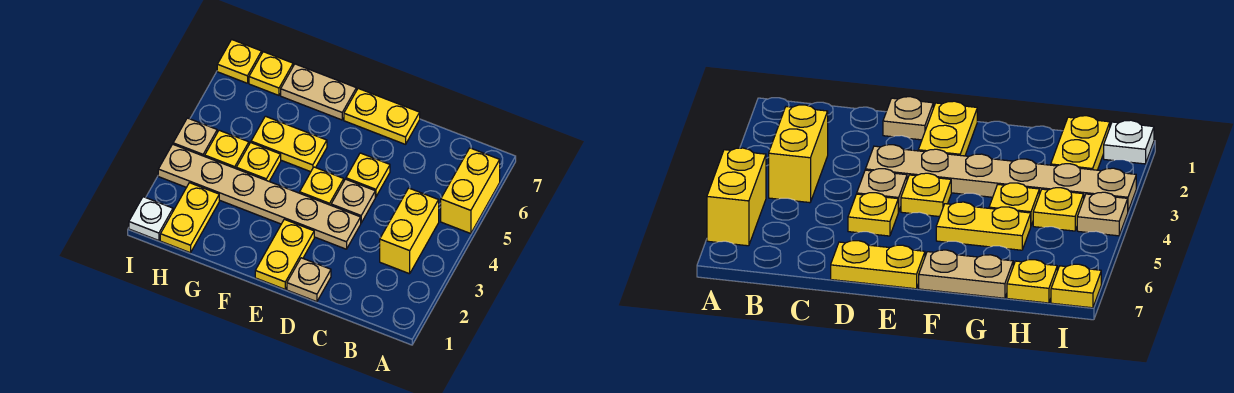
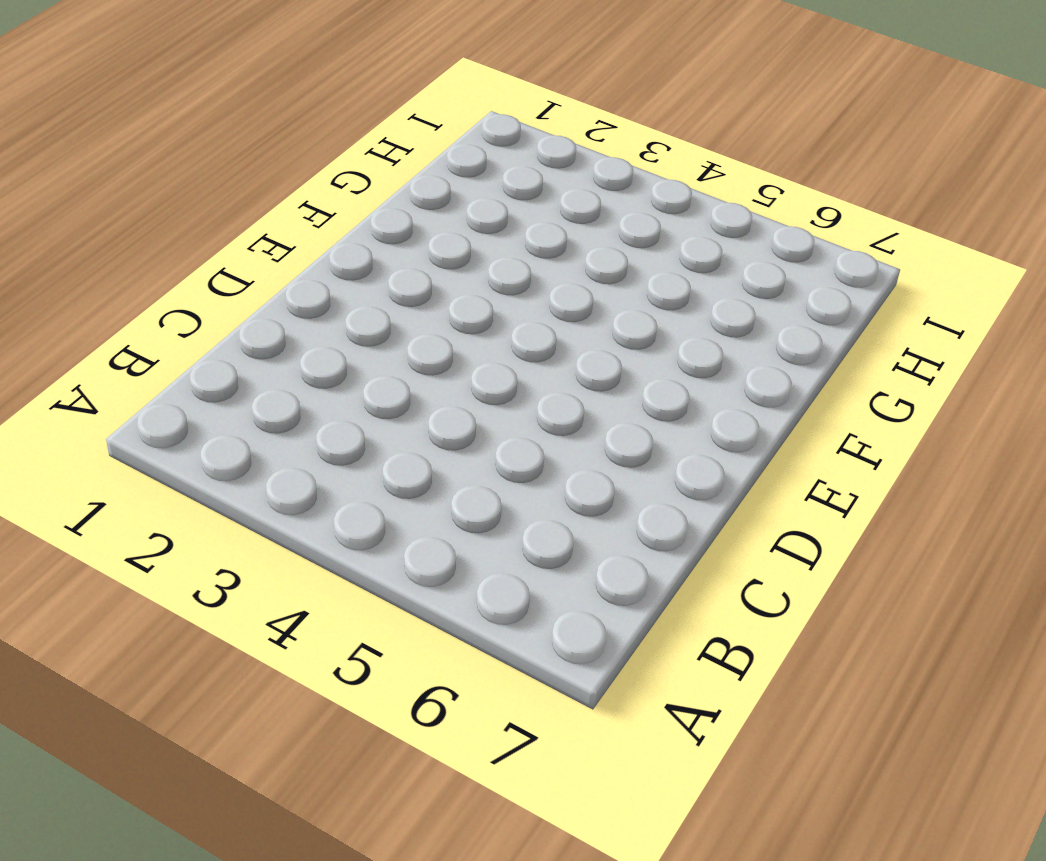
none -> yellow 1x2 brick [441,148,500,234]
none -> yellow 1x2 brick [380,188,439,274]
none -> tan 1x1 plate [287,258,331,302]

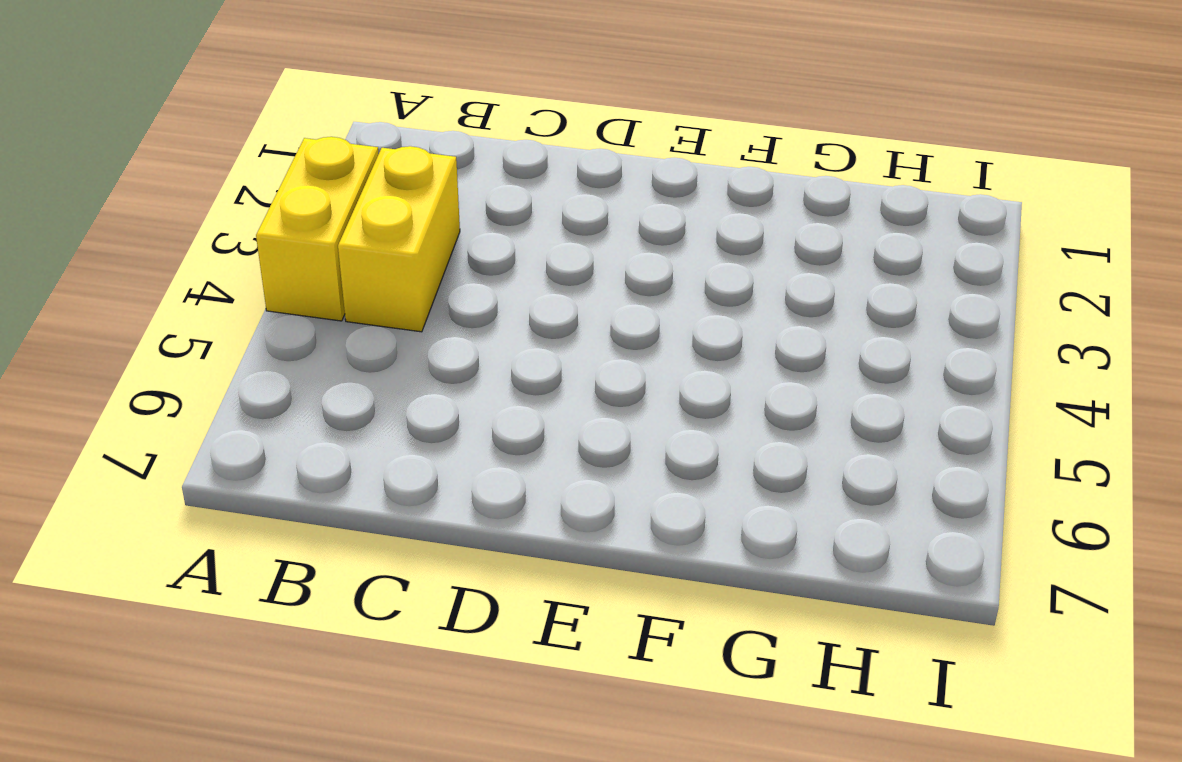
yellow 1x2 brick [256,137,379,321] -> yellow 1x2 brick moved to [441,148,500,234]
none -> tan 1x1 plate [287,258,331,302]
none -> tan 1x6 plate [158,144,361,249]
none -> tan 1x1 plate [331,179,375,223]

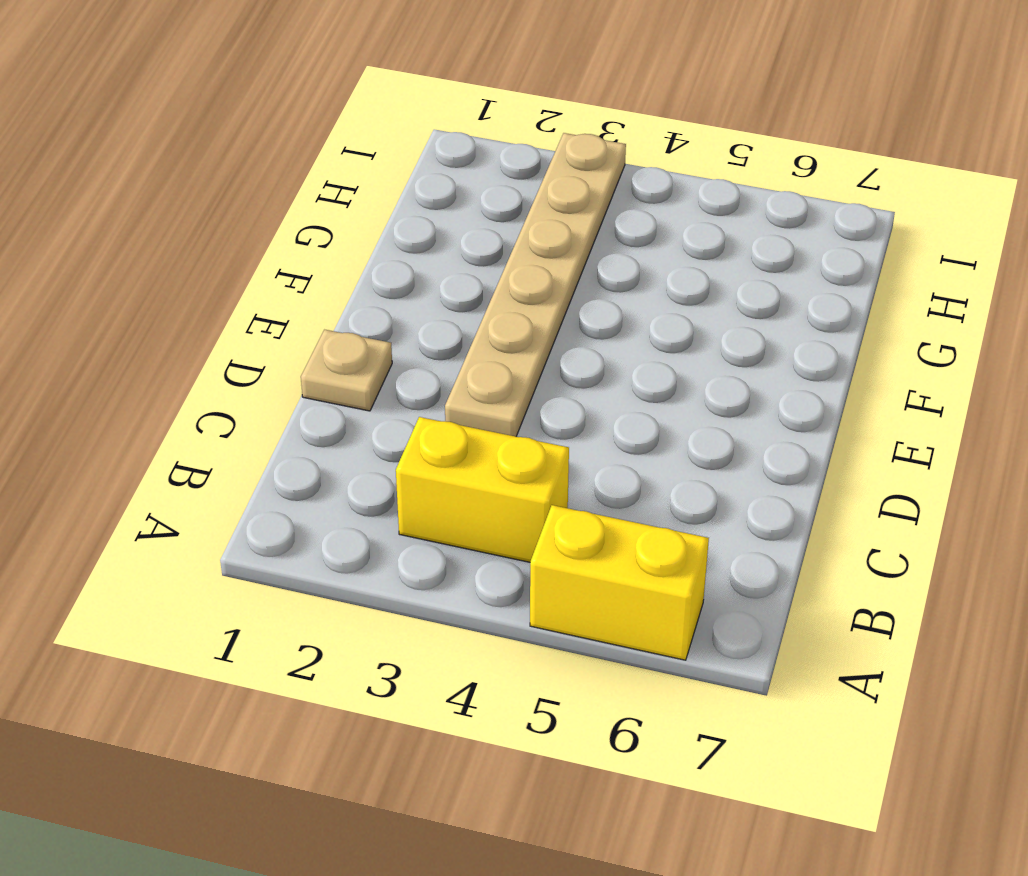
none -> tan 1x1 plate [331,179,375,223]
none -> yellow 1x1 plate [346,153,390,197]
none -> yellow 1x2 plate [344,88,420,144]

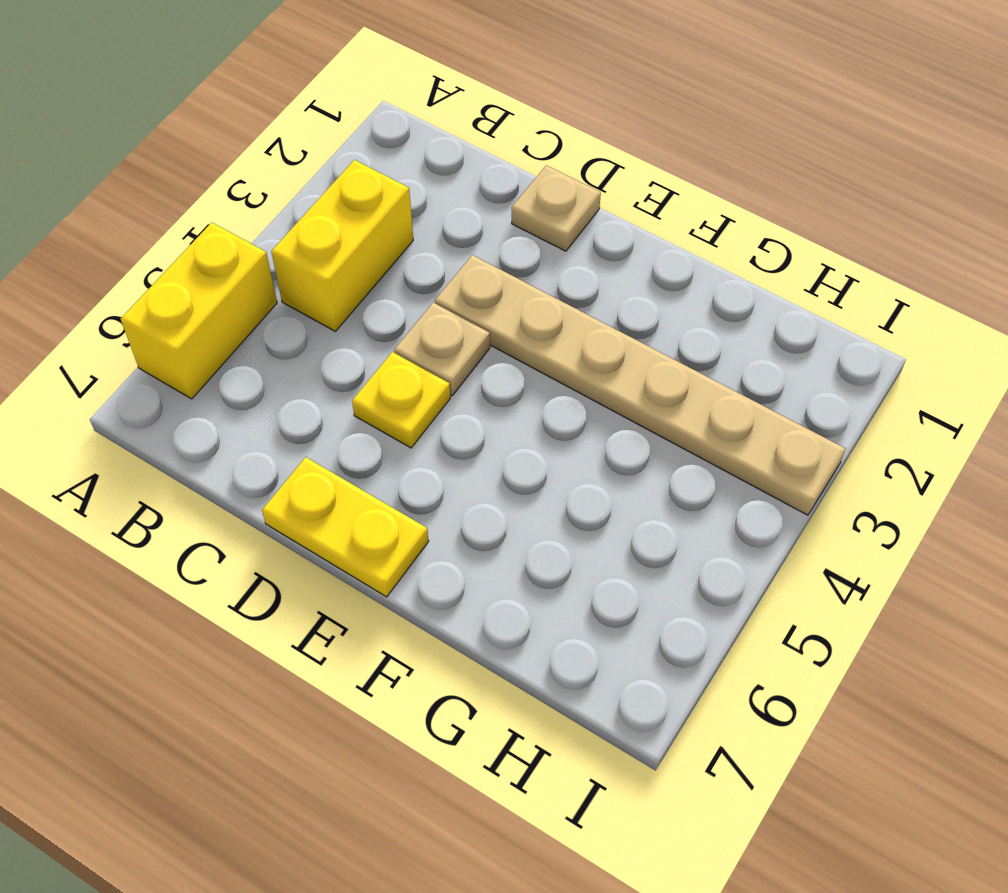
none -> yellow 1x2 plate [255,219,314,289]
none -> yellow 1x1 plate [300,167,344,205]
none -> yellow 1x2 plate [251,116,327,172]

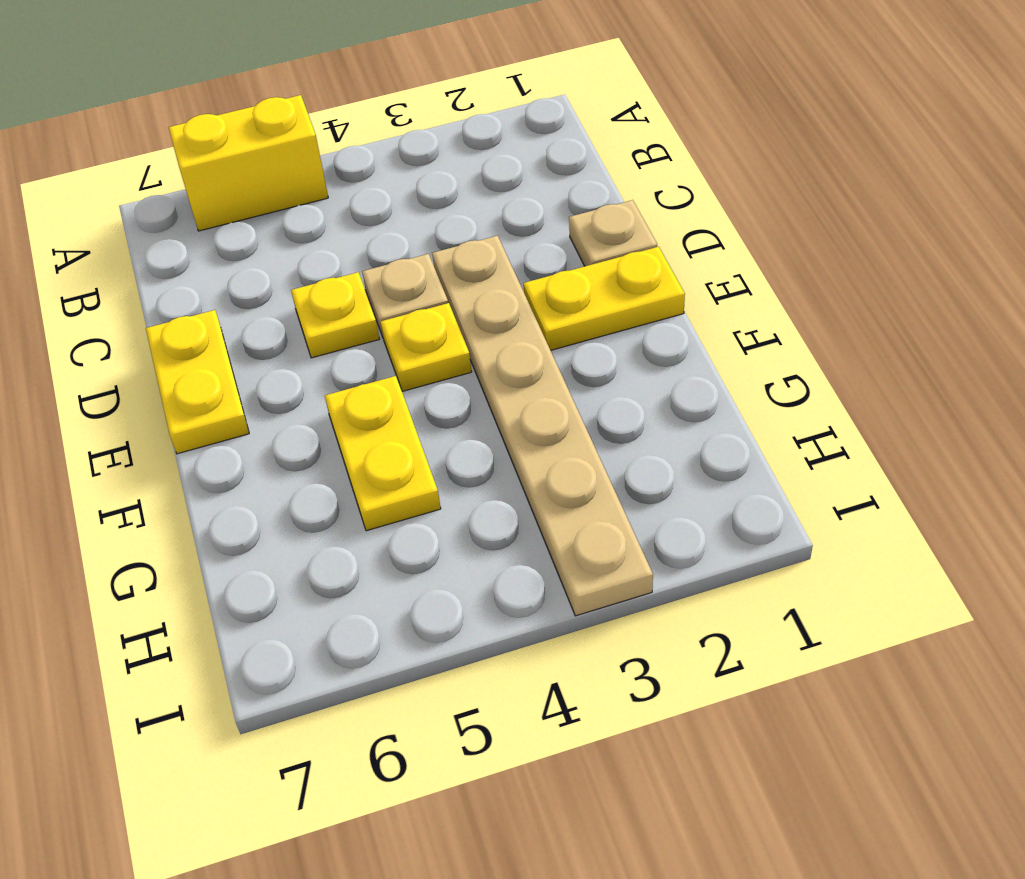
none -> yellow 1x2 brick [380,188,439,274]
none -> tan 1x2 plate [281,64,356,120]
none -> yellow 1x1 plate [236,143,281,181]

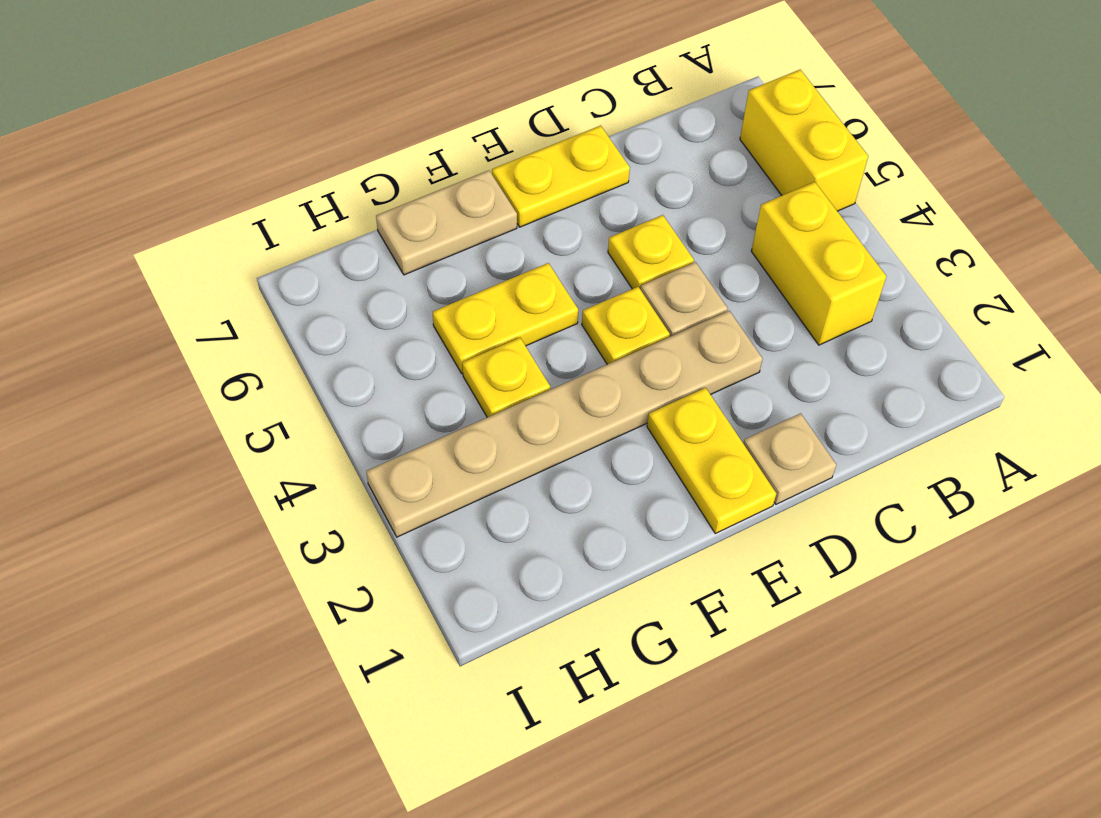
none -> yellow 1x2 plate [160,183,219,253]
none -> yellow 1x1 plate [205,130,249,169]
none -> yellow 1x1 plate [249,52,293,95]

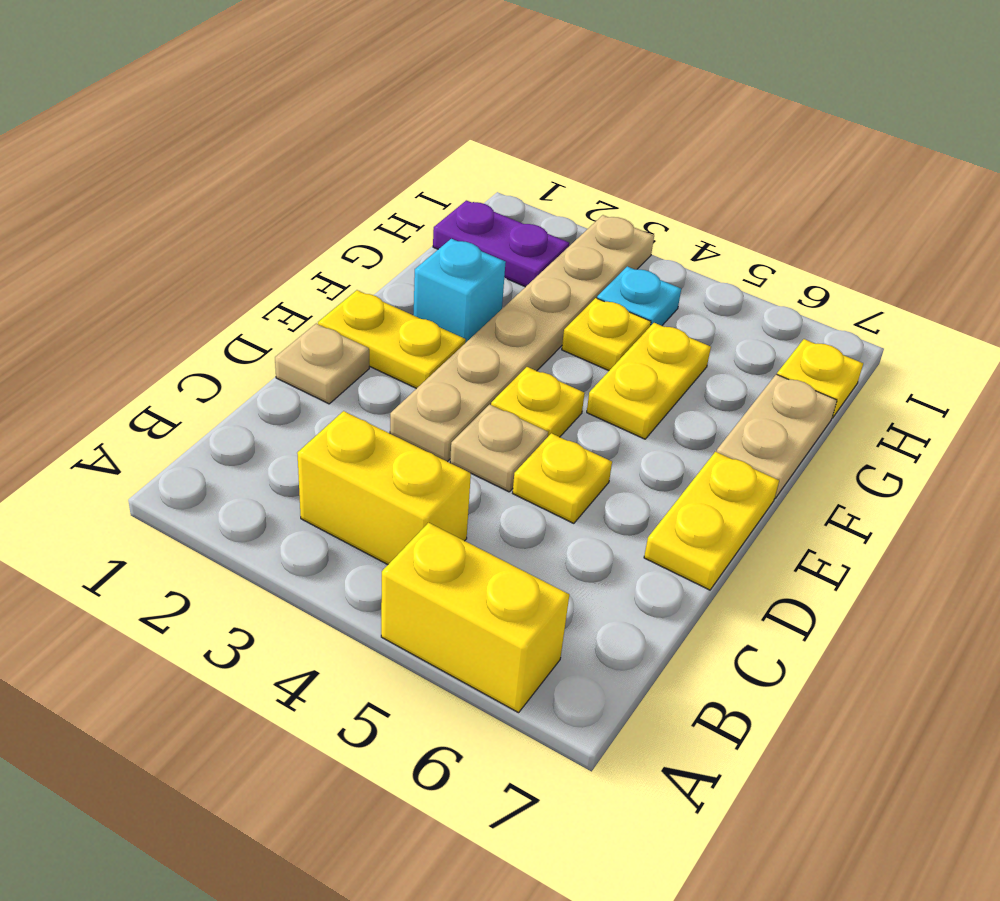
cyan 1x1 brick [414,239,506,343] -> none
purple 1x2 plate [433,200,569,287] -> yellow 1x2 plate [160,183,219,253]
cyan 1x1 plate [597,266,681,326] -> yellow 1x1 plate [205,130,249,169]
none -> white 1x1 plate [129,197,173,241]
none -> tan 1x1 plate [173,118,217,156]
none -> yellow 1x1 plate [217,40,262,83]

